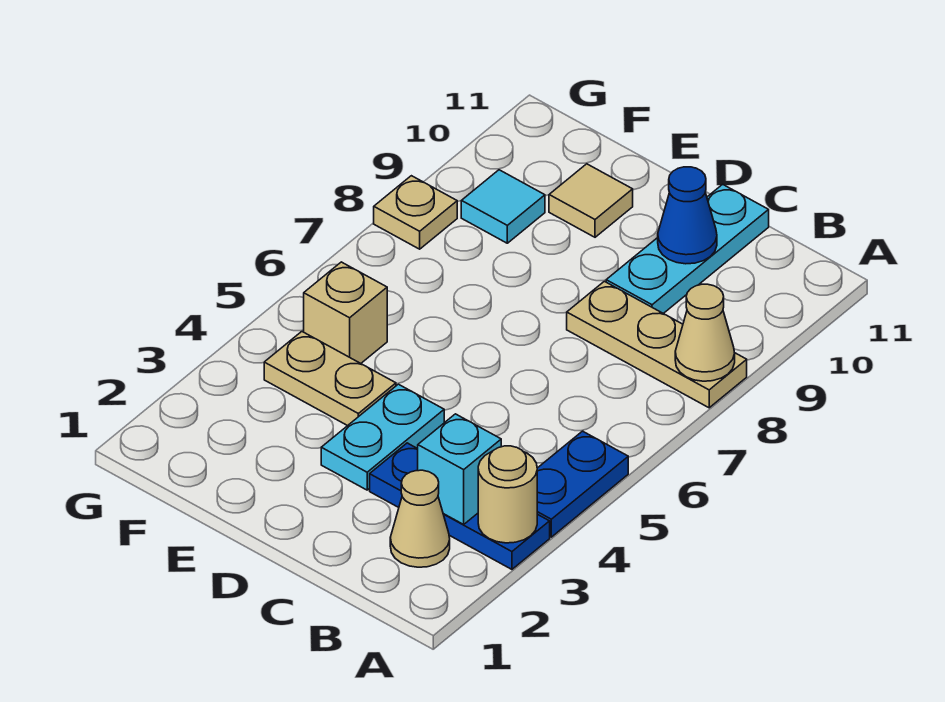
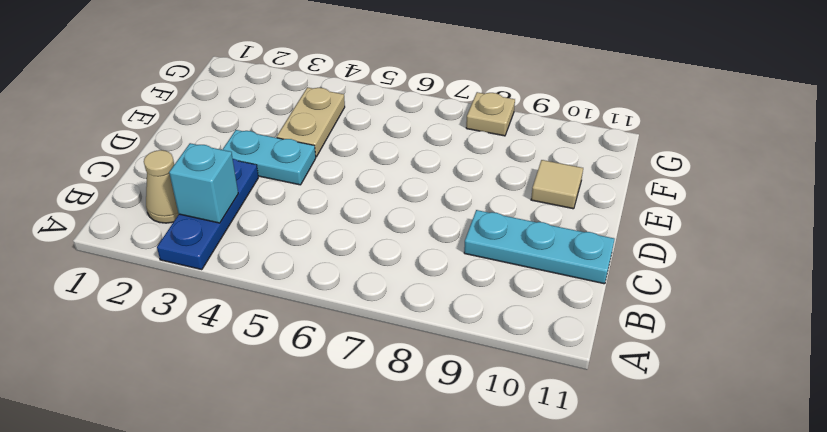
none -> blue 1x2 plate [537,431,628,537]
none -> tan 1x3 plate [567,281,747,408]
none -> tan 1x1 brick [304,262,387,363]

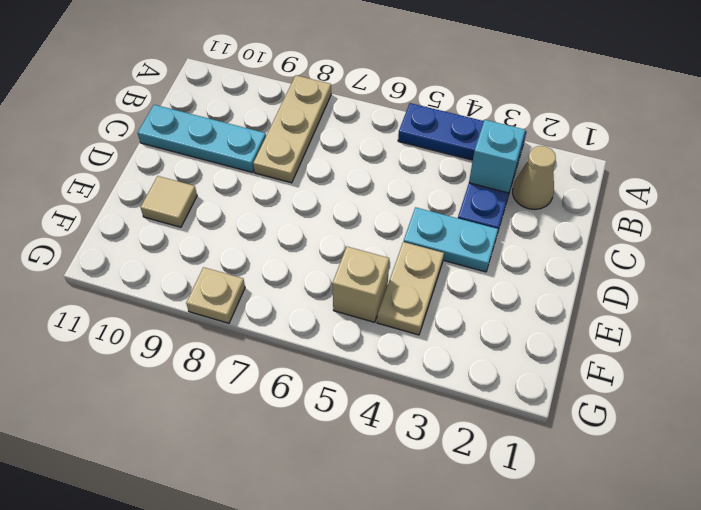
none -> cyan 1x1 tile [461,170,545,243]
none -> tan 1x1 round brick [478,446,537,543]
none -> tan 1x1 cone [675,284,735,381]

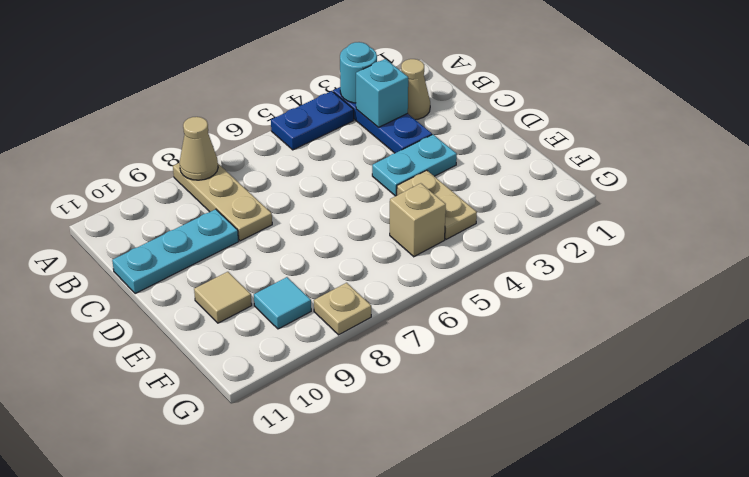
cyan 1x1 round brick [340,42,377,103] -> tan 1x1 round brick [478,446,537,543]
none -> blue 1x1 cone [658,167,717,264]

